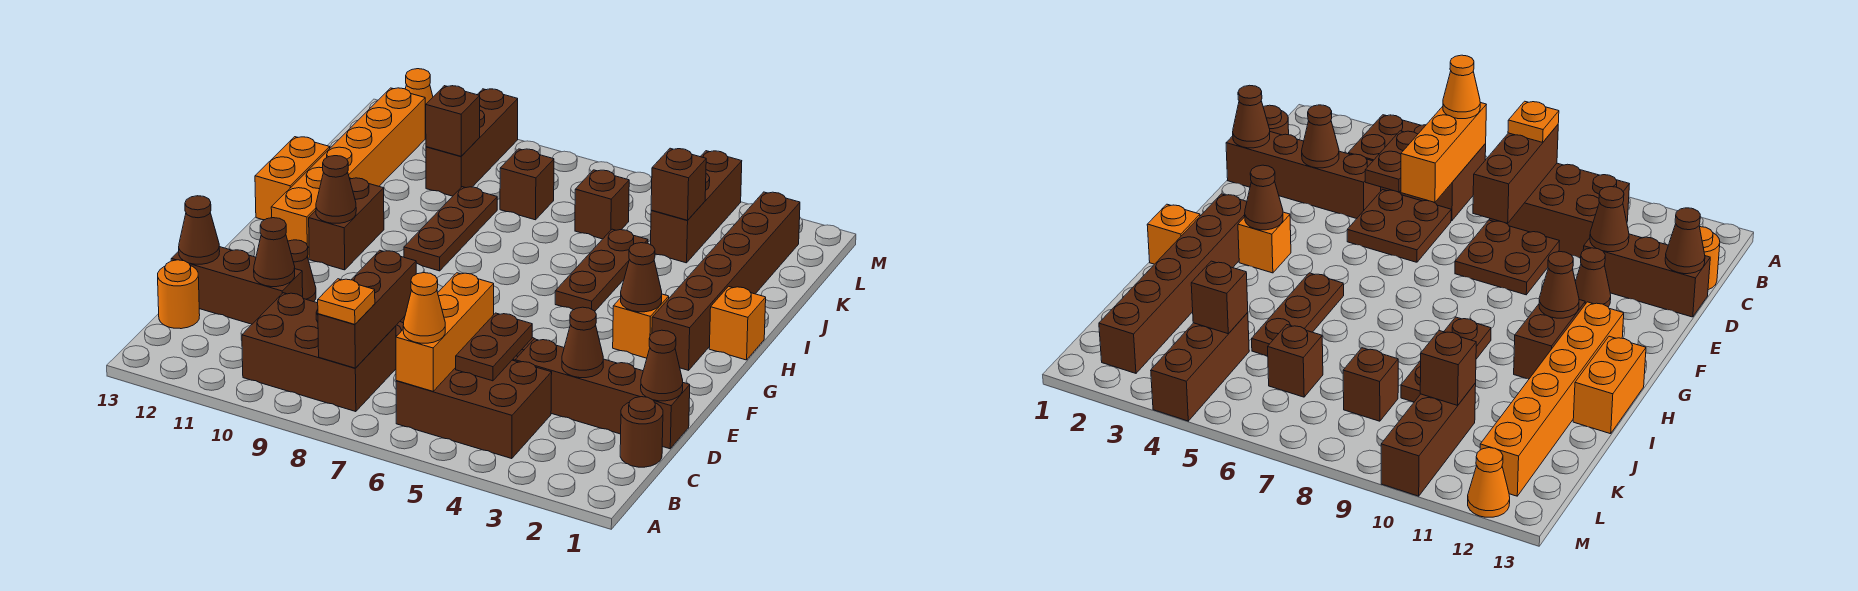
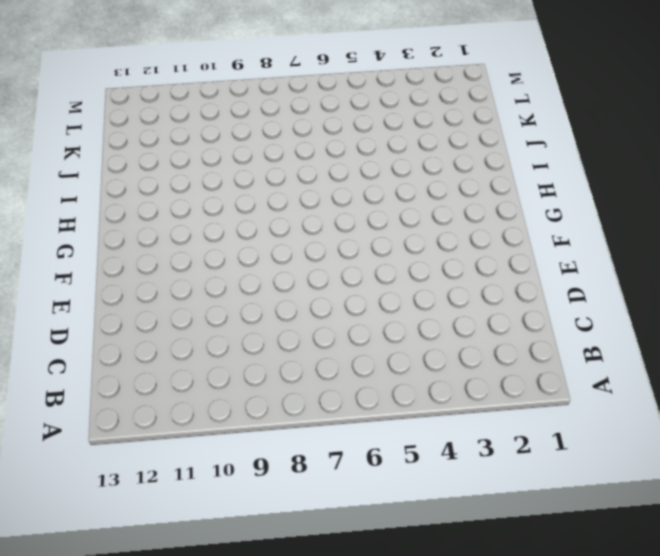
none -> brown 2x3 brick [396,360,552,459]
none -> brown 2x3 brick [242,293,396,412]
none -> brown 1x1 round brick [620,397,663,467]
none -> orange 1x1 round brick [158,260,200,329]

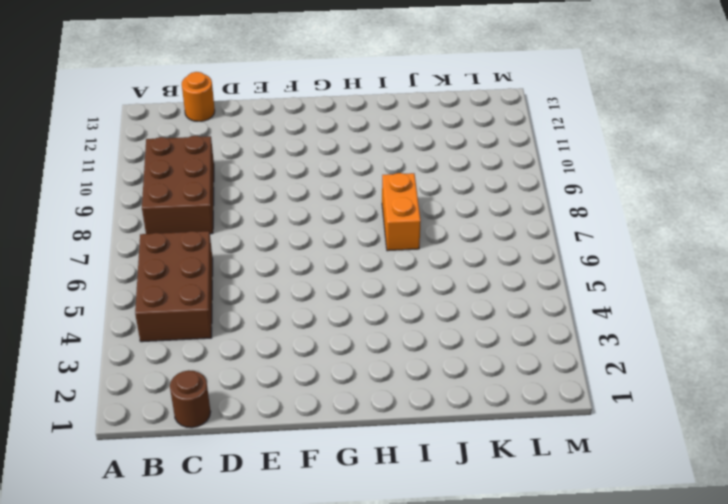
orange 1x2 brick [382,173,421,251] -> orange 1x2 brick turned to [255,137,330,220]
none -> brown 1x4 brick [515,339,690,449]
none -> brown 2x2 plate [1347,190,1451,262]
none -> brown 2x2 plate [1455,220,1559,295]
none -> brown 1x3 brick [171,247,303,324]

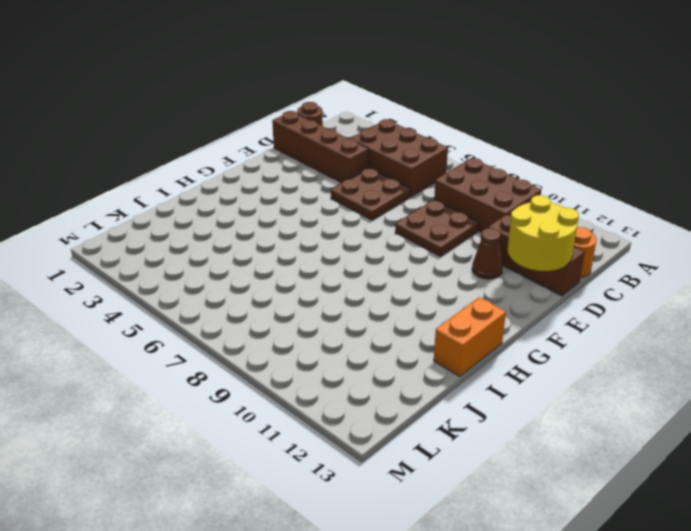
yellow 2x2 round brick [508,195,579,271] -> brown 1x1 cone [179,196,220,264]
none -> brown 1x6 brick [652,192,800,370]
none -> orange 1x1 brick [613,294,669,358]
none -> brown 1x2 brick [309,178,384,270]
none -> orange 1x6 brick [271,88,425,258]

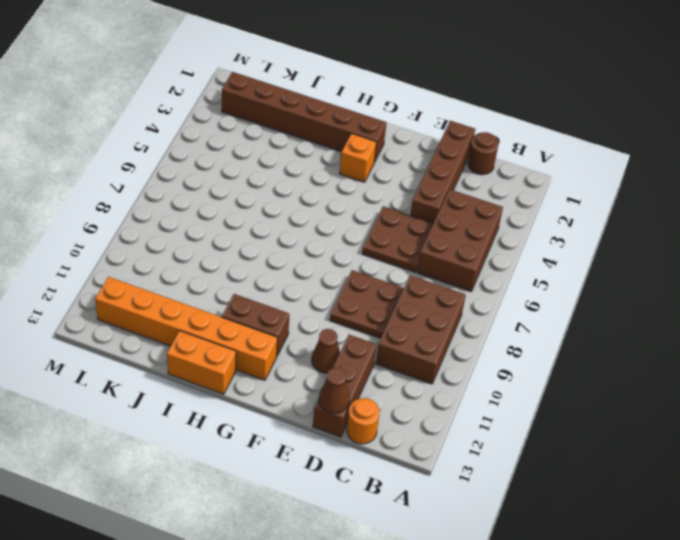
none -> orange 1x1 brick [709,286,766,360]
none -> brown 1x3 plate [555,229,648,311]
none -> brown 1x3 plate [404,187,497,271]
none -> brown 1x3 brick [651,151,742,263]

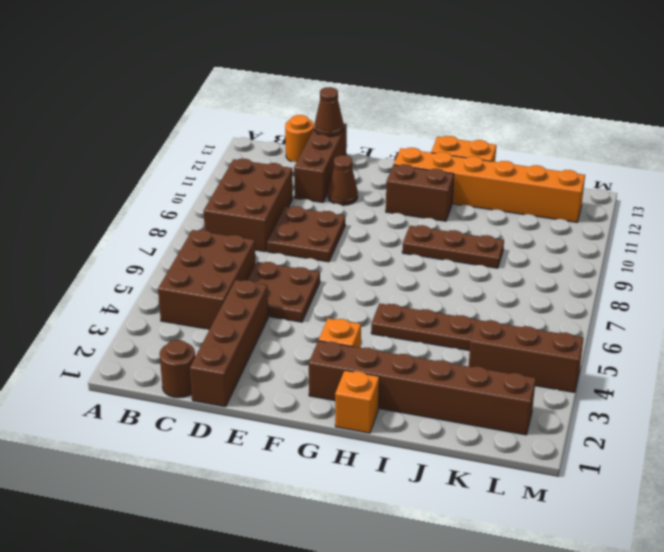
none -> brown 1x1 brick [575,170,629,239]
none -> brown 1x1 brick [500,149,554,220]
none -> brown 1x3 brick [426,89,518,196]
none -> orange 1x1 cone [405,69,433,133]

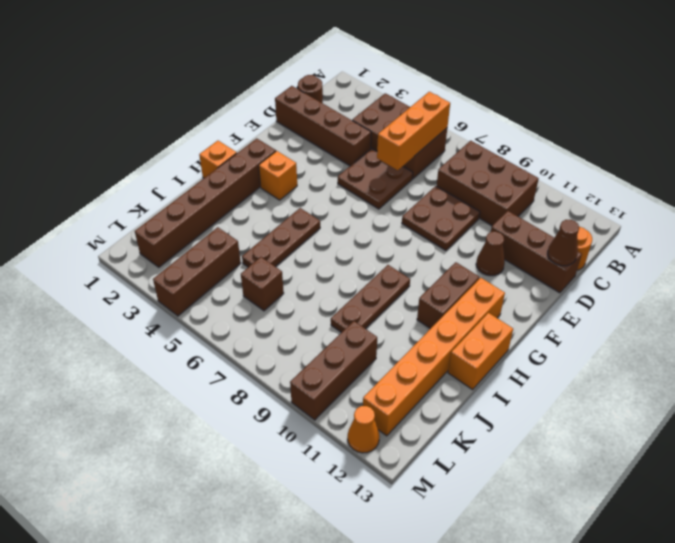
none -> brown 1x1 brick [500,149,554,220]
none -> brown 1x3 brick [318,250,416,368]
none -> brown 1x2 plate [456,313,532,381]
none -> brown 1x1 cone [641,330,683,401]

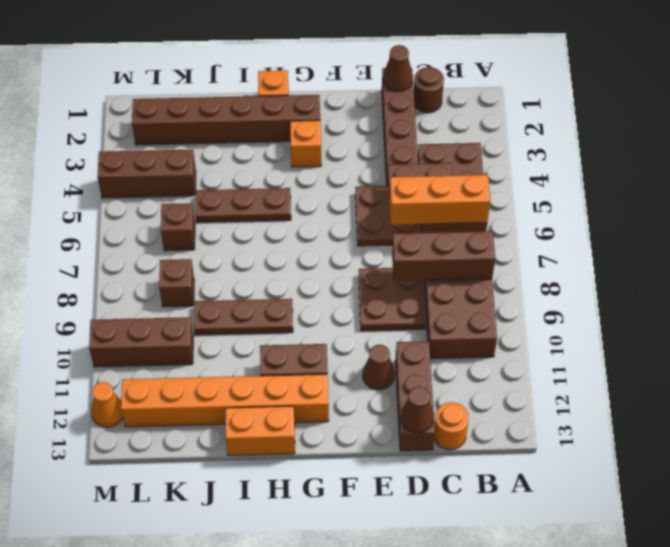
none -> brown 1x1 cone [562,307,603,378]
none -> brown 1x1 cone [254,218,295,287]
none -> brown 1x1 cone [621,243,662,312]
none -> brown 1x1 cone [316,156,356,223]

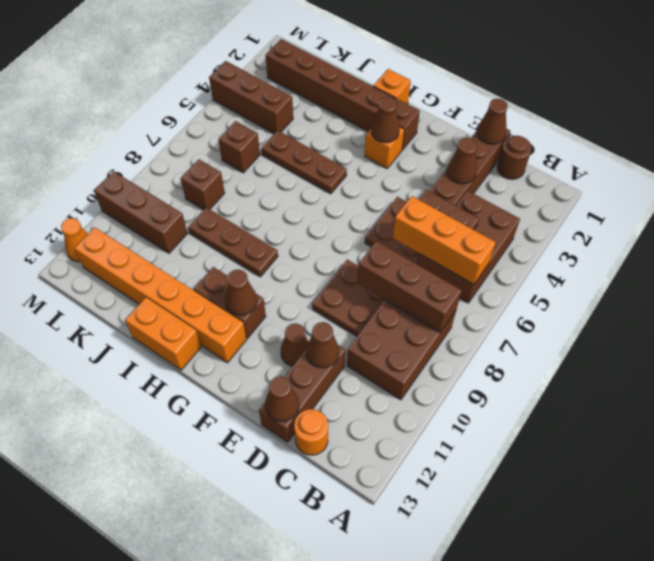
none -> brown 1x1 brick [651,148,706,220]
none -> brown 1x1 brick [425,86,480,156]
none -> orange 1x1 cone [403,273,445,343]
none -> orange 1x1 plate [318,279,375,324]

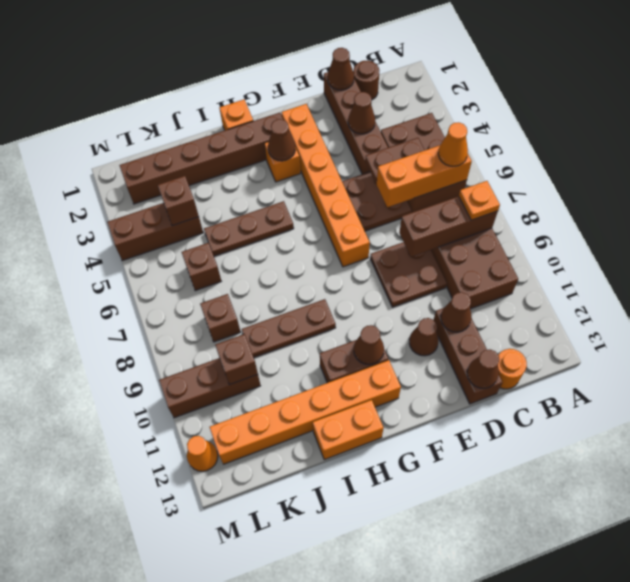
orange 1x6 brick [282,104,370,267] -> none

